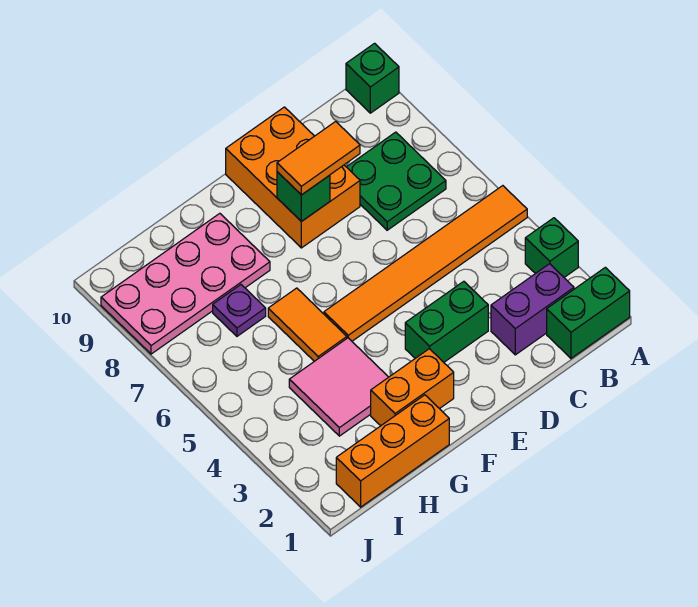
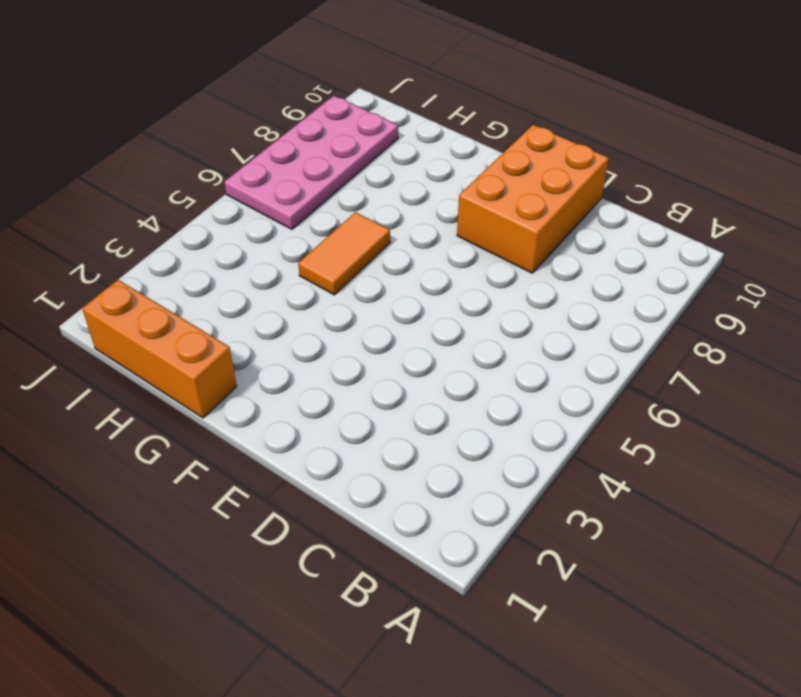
pink 2x4 plate [224,96,398,229] -> pink 2x4 plate turned to [101,213,270,354]
none -> green 1x2 brick [547,267,630,358]
none -> green 1x1 brick [525,218,578,277]
none -> orange 1x6 tile [324,186,527,341]

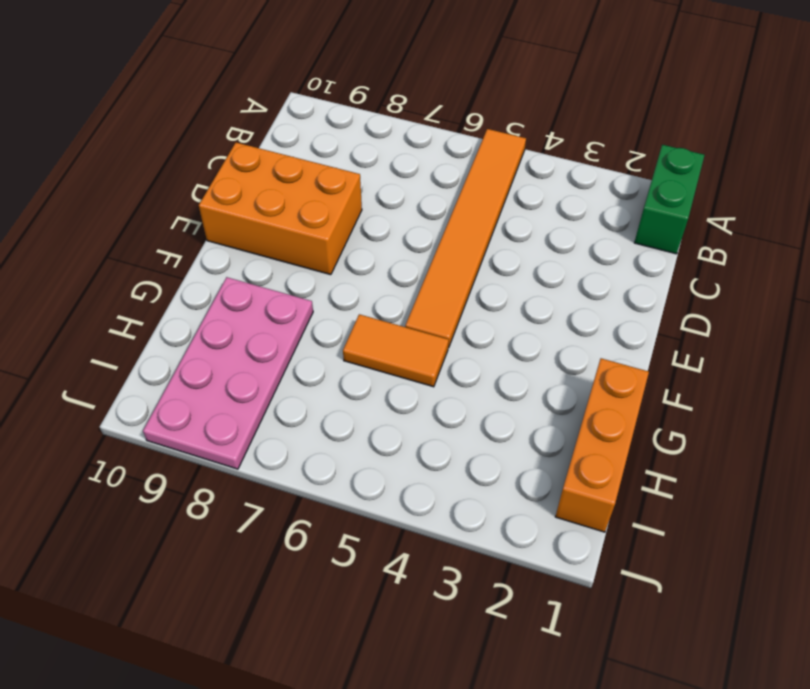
none -> green 1x1 brick [525,218,578,277]
none -> green 1x1 brick [346,43,399,113]
none -> purple 1x2 brick [491,264,574,355]

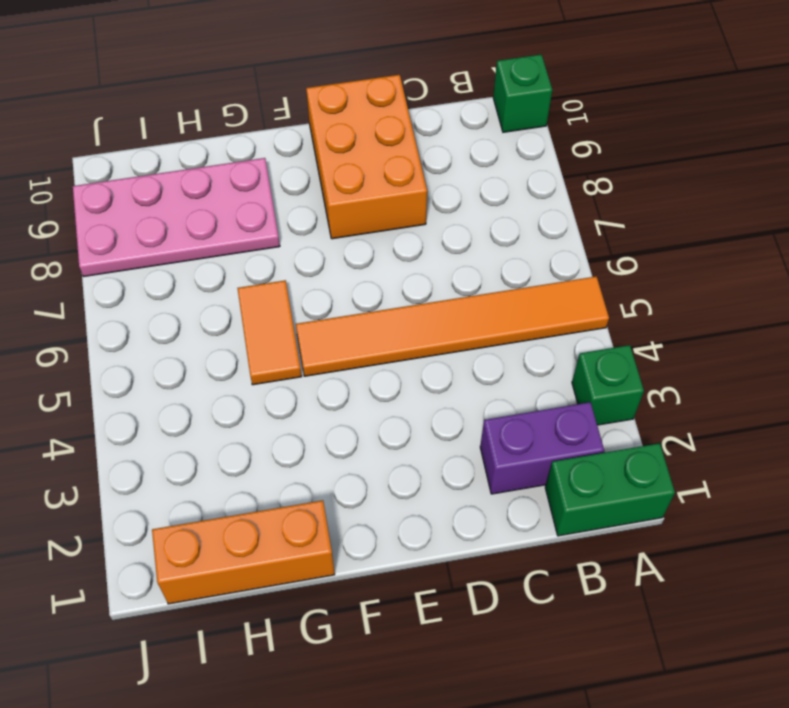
none -> green 2x2 plate [347,132,446,230]
none -> green 1x2 brick [405,281,488,362]
none -> orange 1x2 brick [371,349,454,426]

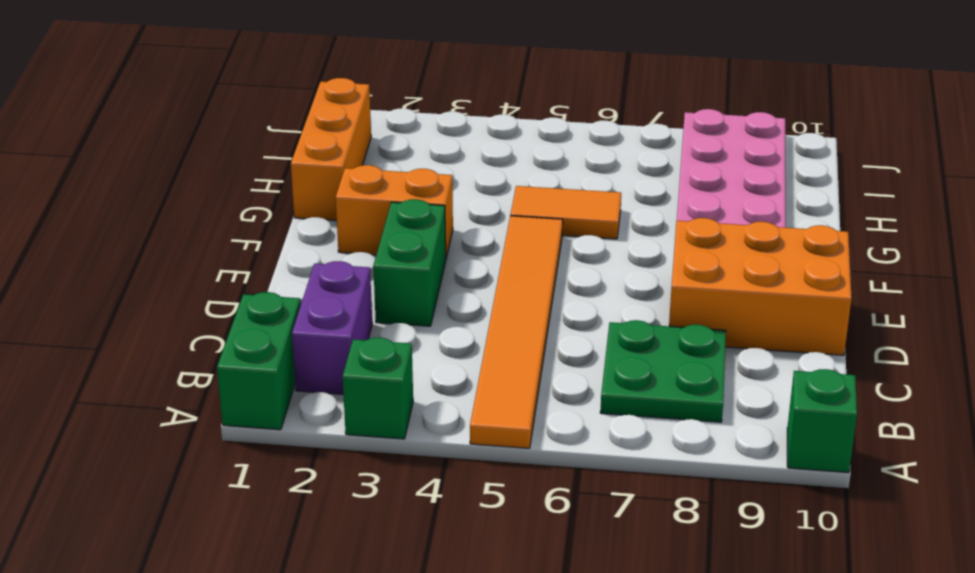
orange 1x2 brick [336,165,453,258] -> orange 1x2 brick turned to [371,349,454,426]
none -> pink 2x2 tile [289,338,388,436]
none -> purple 1x1 plate [213,285,266,336]
none -> green 1x1 brick [277,172,330,222]

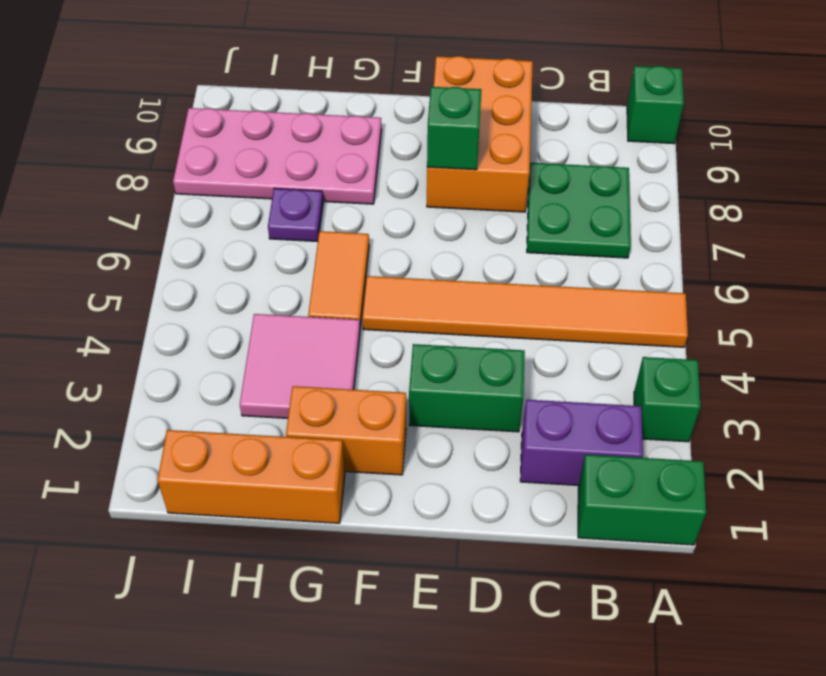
none -> orange 1x2 tile [277,121,360,195]

